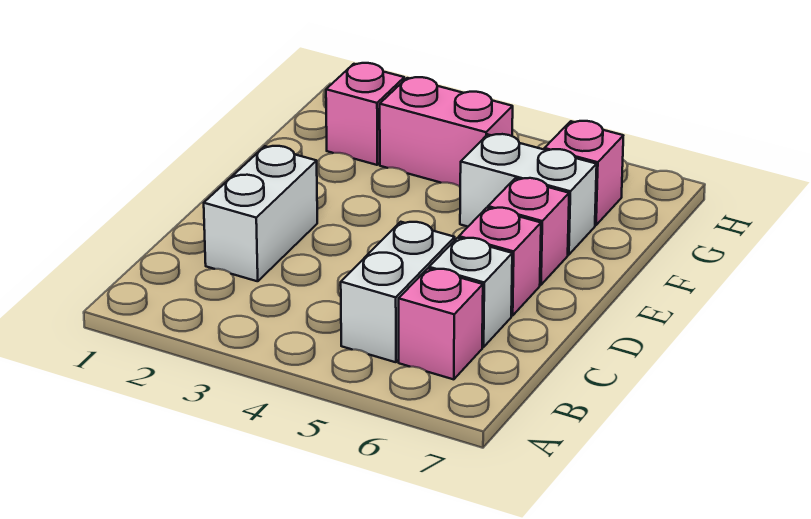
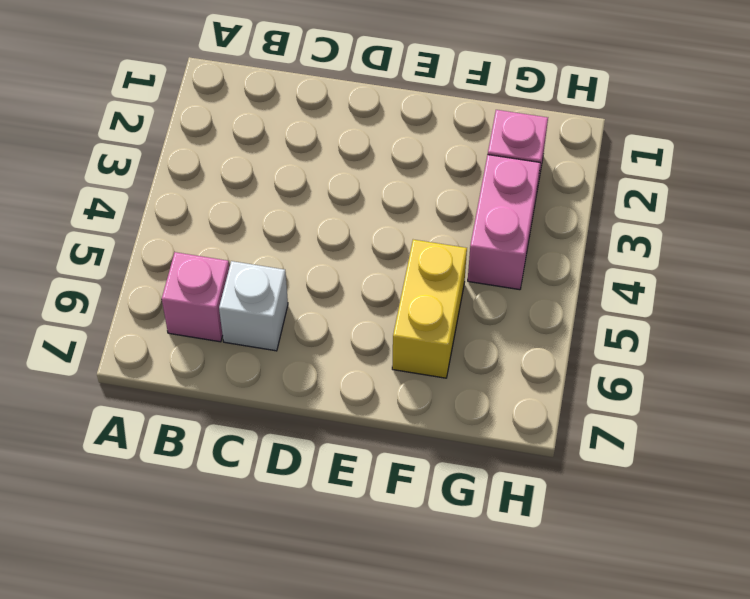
yellow 1x2 brick [392,240,467,378] -> white 1x2 brick [460,134,597,255]
none -> white 1x2 brick [341,222,455,362]
none -> white 1x2 brick [204,146,317,281]

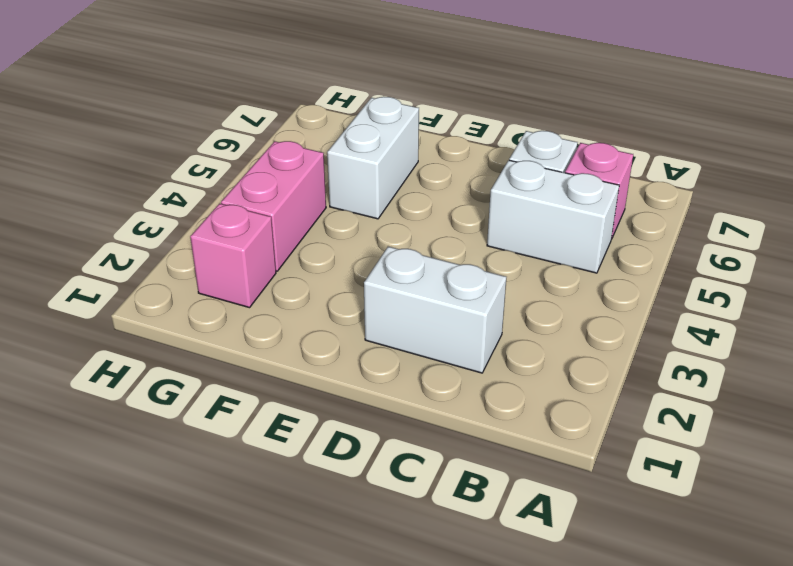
none -> pink 1x1 brick [459,208,541,316]
none -> pink 1x1 brick [488,178,569,285]

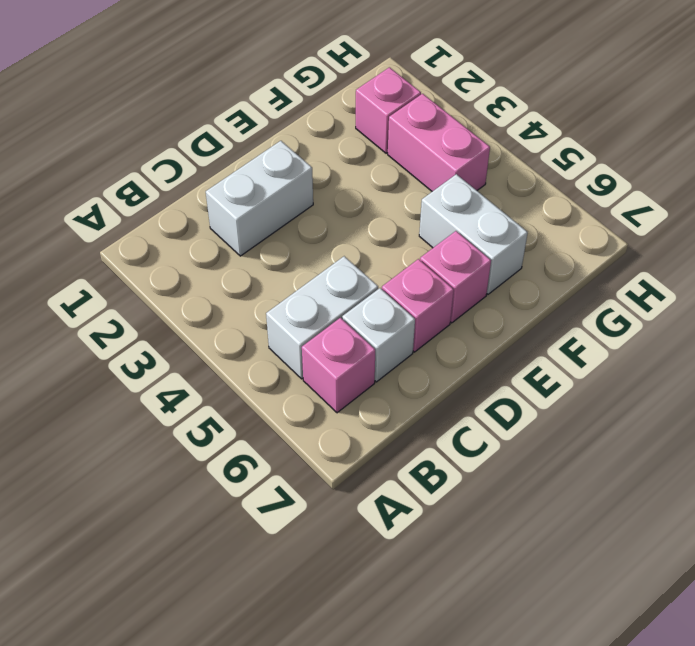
none -> pink 1x1 brick [544,121,623,225]

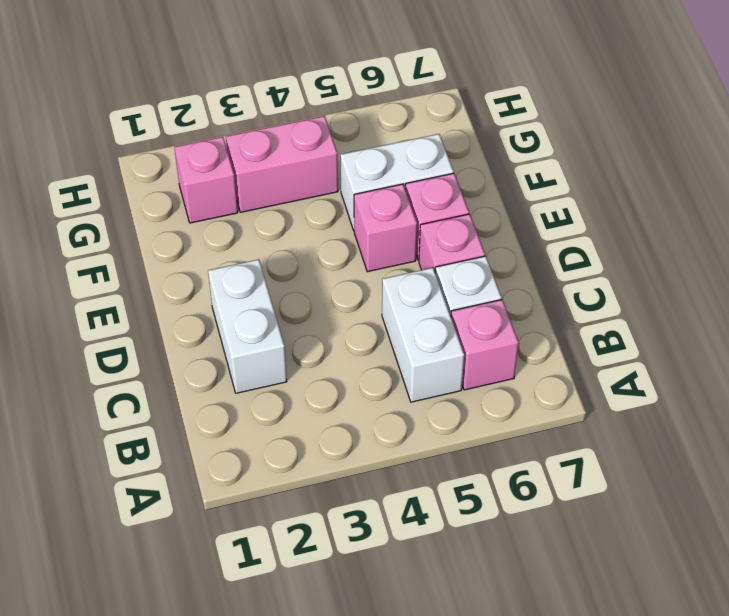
pink 1x1 brick [354,184,417,272] -> pink 1x1 brick moved to [544,121,623,225]

